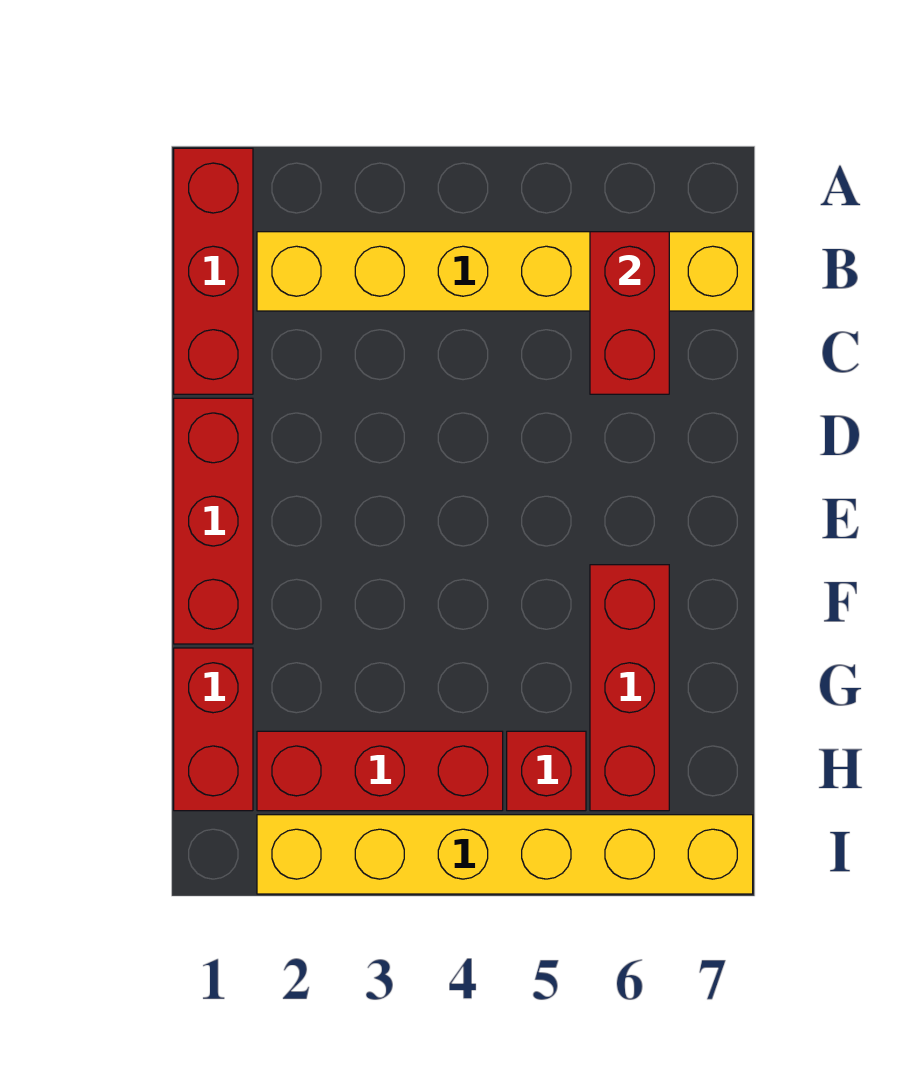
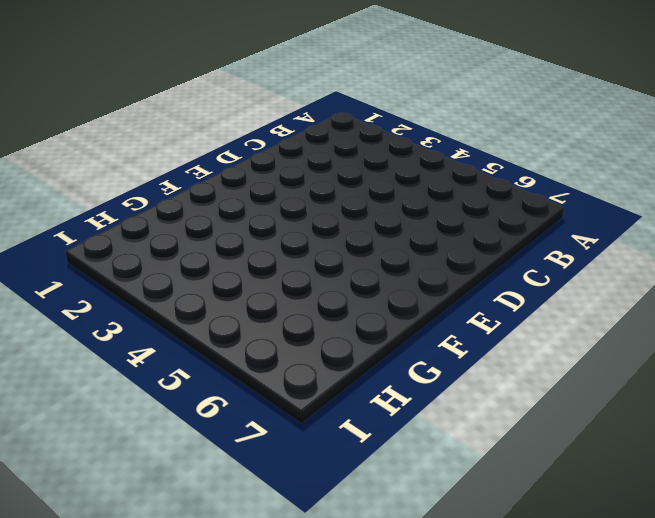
none -> red 1x3 brick [174,148,253,394]
none -> yellow 1x6 brick [257,232,753,311]

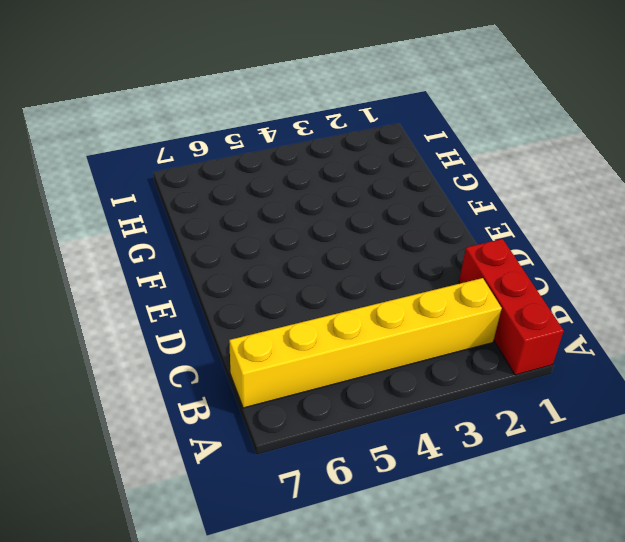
none -> red 1x3 brick [174,398,253,644]
none -> red 1x3 brick [590,565,669,811]

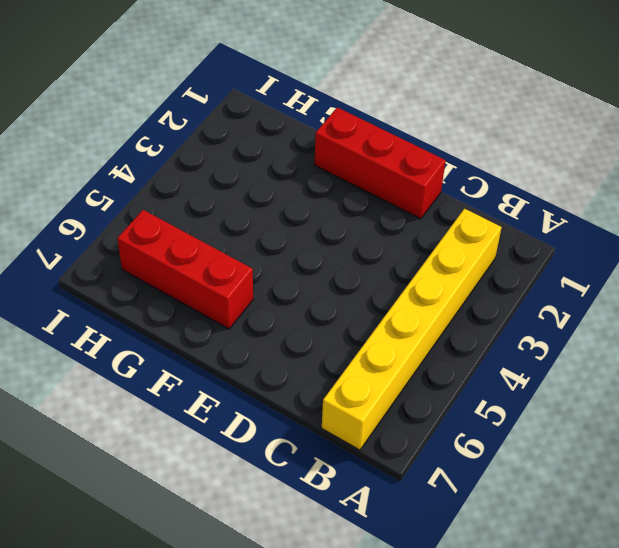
none -> red 1x3 brick [174,148,253,394]
none -> red 1x2 brick [174,648,253,811]

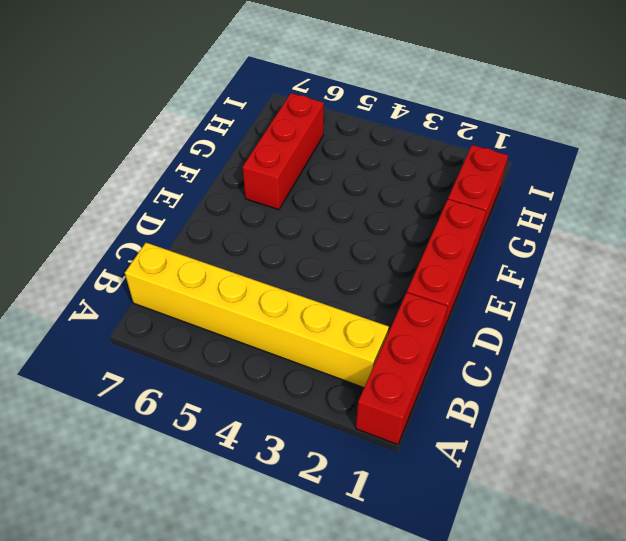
none -> red 1x3 brick [257,731,503,811]
none -> red 1x1 brick [507,731,586,811]

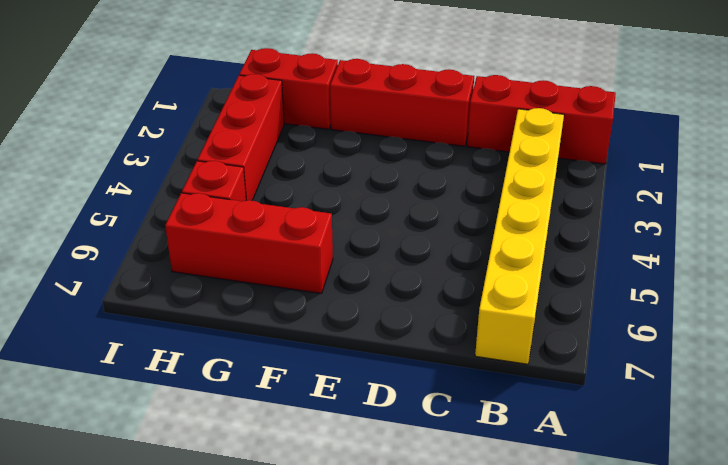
none -> yellow 1x6 brick [257,815,753,894]
none -> red 1x2 brick [590,232,669,394]

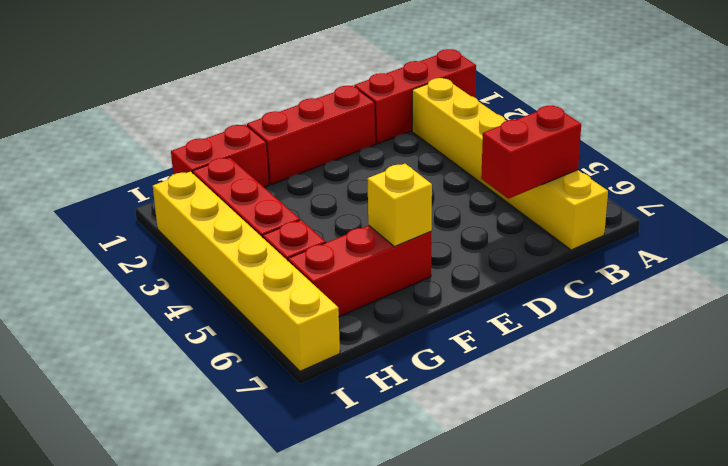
yellow 1x1 brick [367,164,432,247] -> none

